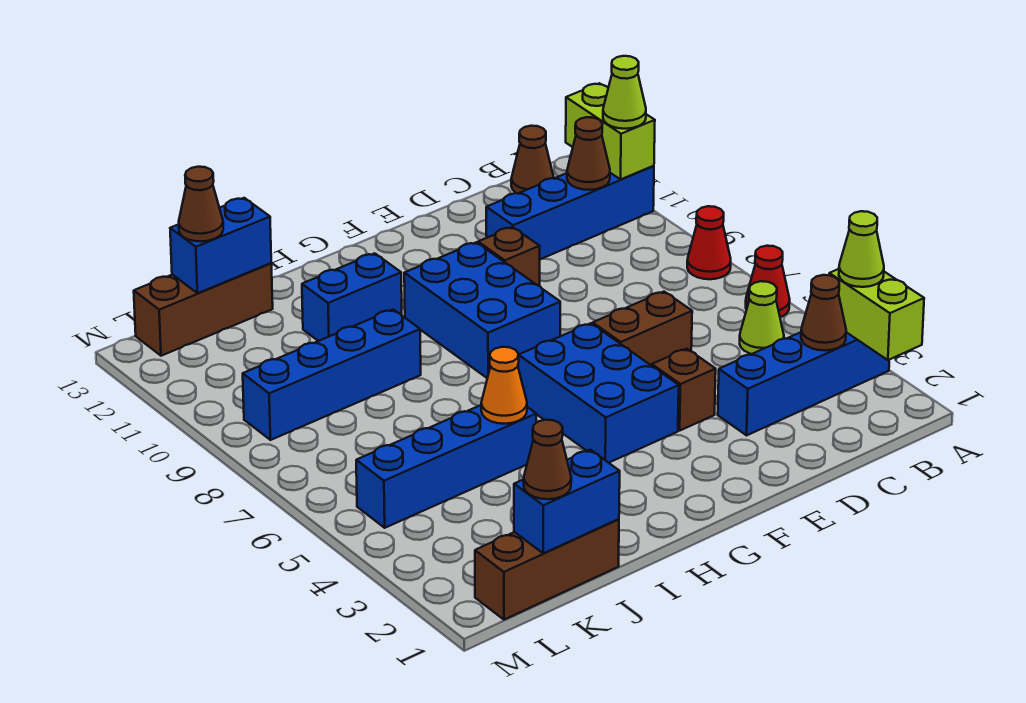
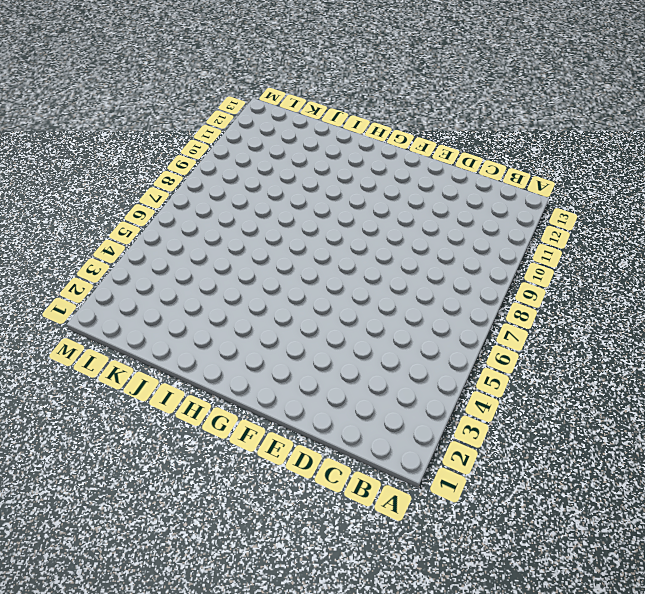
none -> blue 1x4 brick [718,332,889,435]
none -> red 1x1 cone [746,246,790,317]
none -> red 1x1 cone [687,206,731,279]

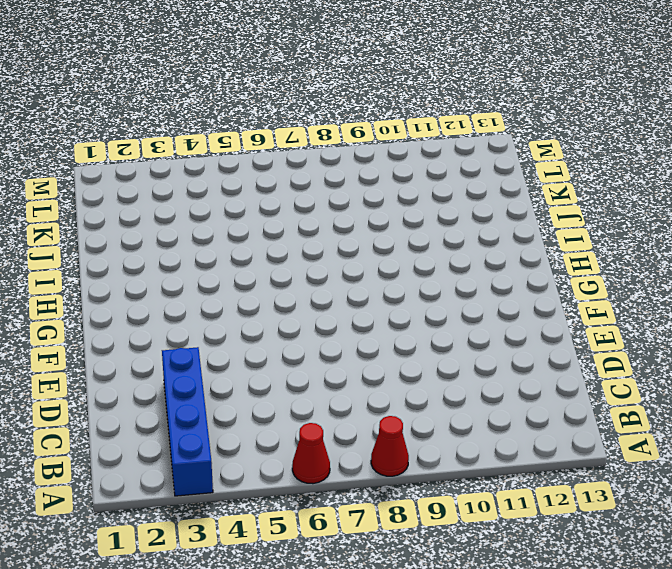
none -> blue 1x4 brick [486,166,654,259]
none -> lime 1x1 cone [740,281,784,354]
none -> brown 1x1 cone [511,126,554,193]

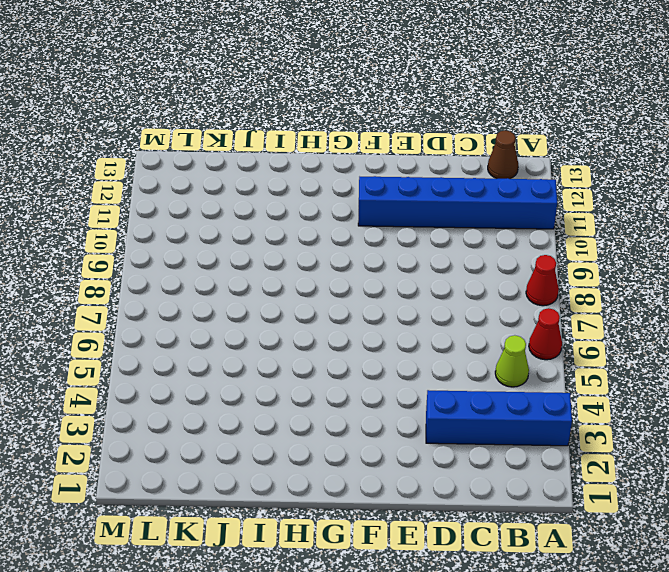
blue 1x6 brick [358,176,557,229] -> blue 1x4 brick [486,166,654,259]
none -> brown 1x2 brick [593,292,692,366]
none -> brown 1x1 brick [652,349,716,431]
none -> brown 1x1 brick [478,227,540,286]

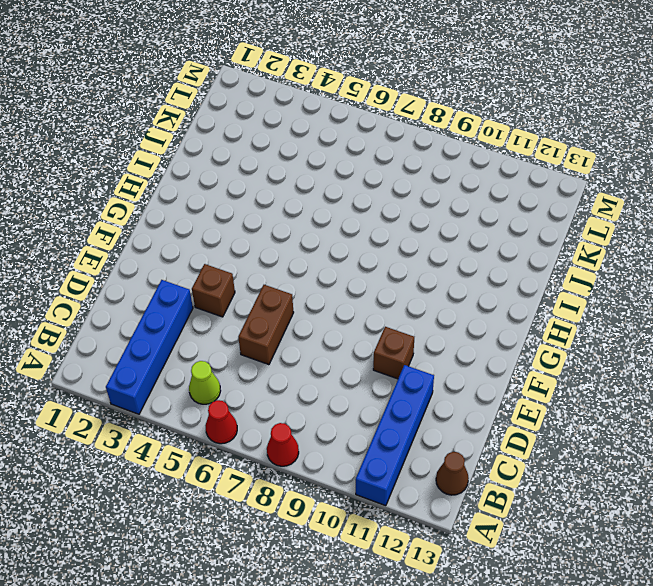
none -> blue 2x3 brick [518,323,679,463]
none -> blue 2x3 brick [404,242,560,378]
none -> blue 1x2 brick [302,253,402,341]

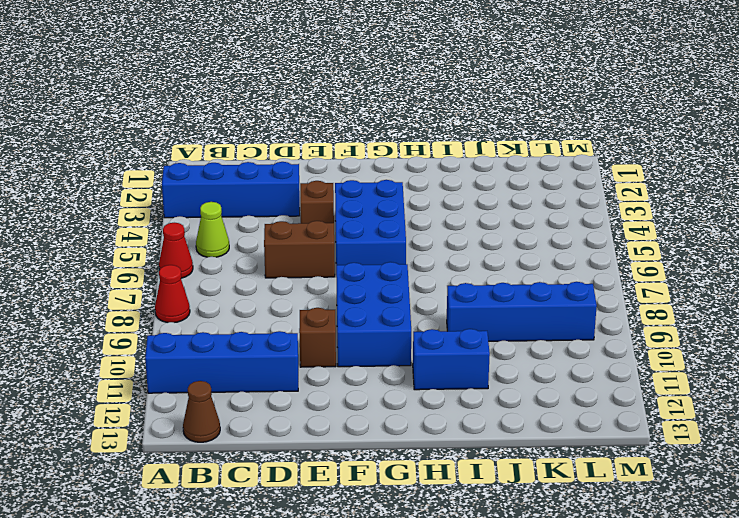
none -> blue 1x4 brick [356,405,536,528]
none -> brown 1x3 brick [475,519,619,620]
none -> brown 1x3 brick [134,263,273,356]

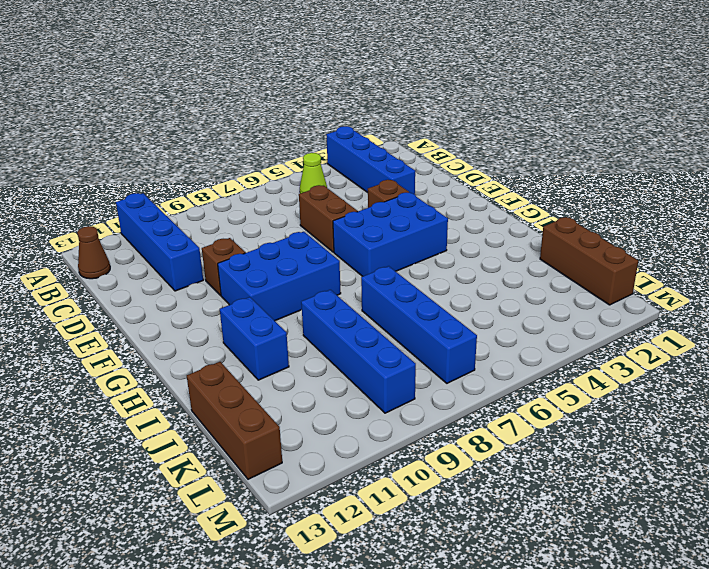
blue 1x4 brick [361,266,477,383] -> blue 1x4 brick moved to [356,405,536,528]
none -> red 1x1 cone [746,246,790,317]
none -> red 1x1 cone [687,206,731,279]
none -> lime 1x2 brick [829,269,924,360]

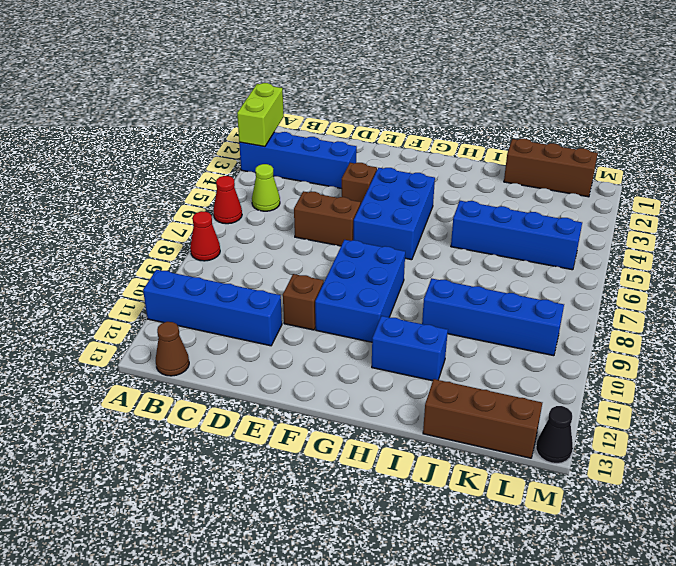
black 1x1 cone [536,406,573,464] -> none
none -> lime 1x2 brick [566,83,655,179]
none -> brown 1x1 cone [801,275,846,351]
none -> brown 1x1 cone [567,117,610,190]

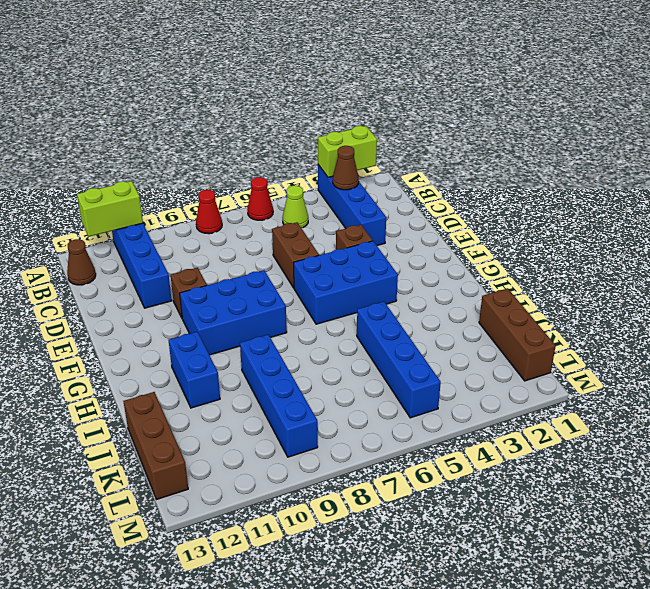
none -> brown 1x1 cone [567,117,610,190]
none -> orange 1x1 cone [481,347,527,424]
none -> blue 1x2 brick [514,450,620,553]

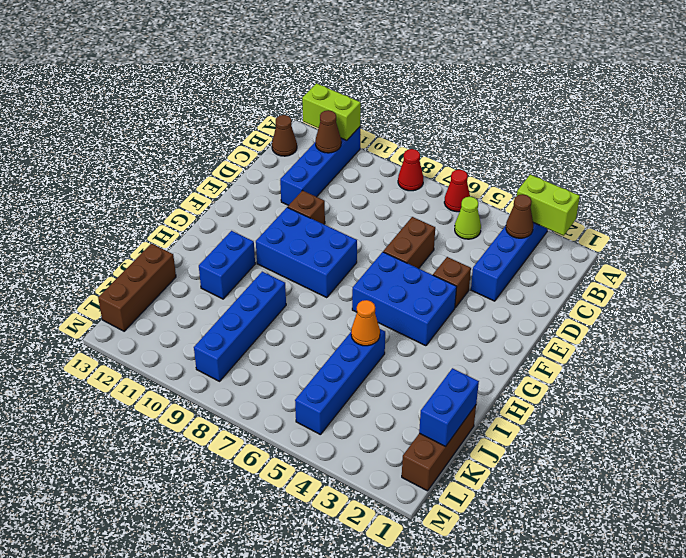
none -> blue 1x2 brick [170,198,271,293]
none -> lime 1x1 cone [839,211,884,287]
none -> lime 1x1 cone [603,56,646,129]

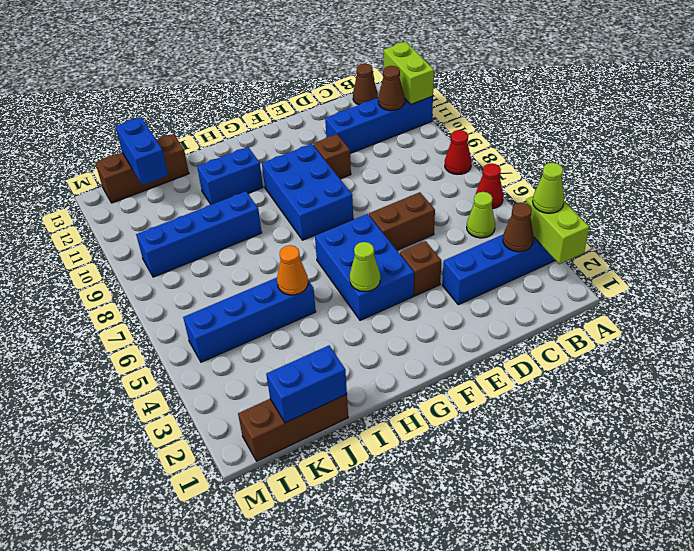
lime 1x1 cone [350,242,380,292] -> lime 1x1 cone moved to [603,56,646,129]
blue 1x2 brick [115,117,168,185] -> blue 1x2 brick turned to [170,198,271,293]
none -> brown 1x1 cone [524,420,571,499]
none -> brown 1x1 cone [179,167,223,241]

